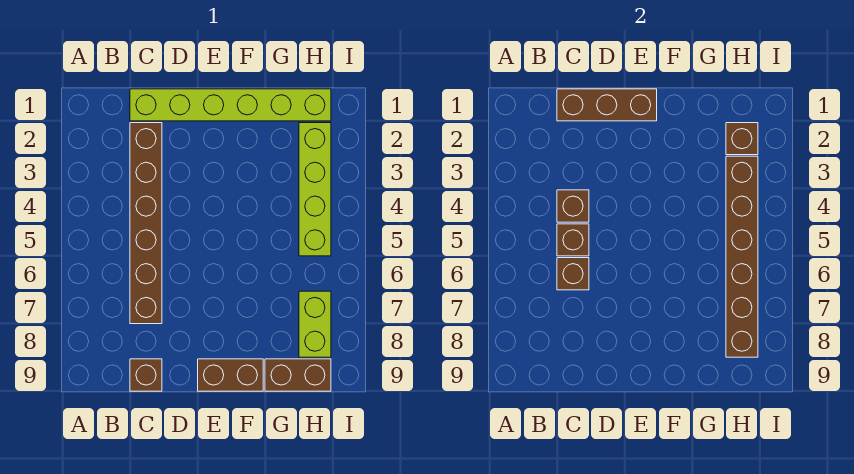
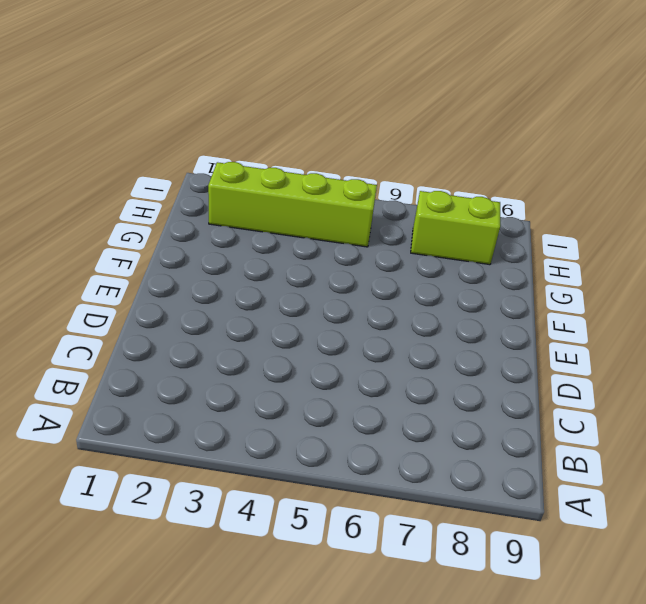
none -> lime 1x6 brick [130,89,331,121]
none -> brown 1x6 brick [130,123,162,324]
none -> brown 1x1 brick [130,359,162,391]

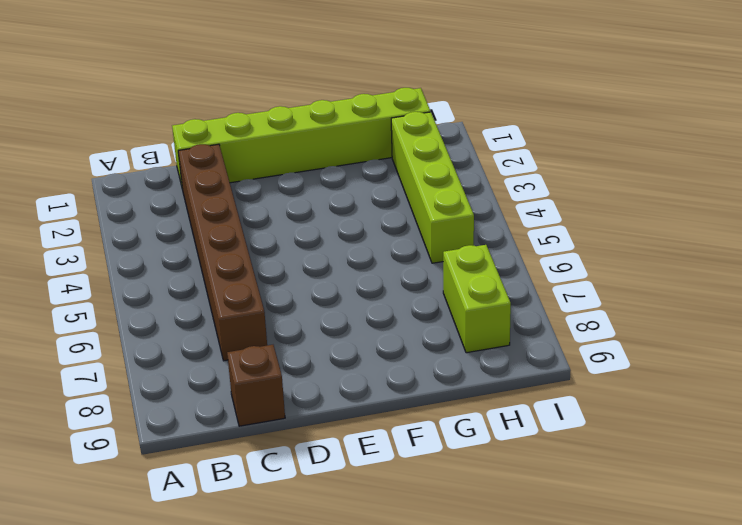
none -> brown 1x2 brick [198,359,263,391]
none -> brown 1x2 brick [265,359,331,391]
none -> brown 1x3 brick [557,89,657,121]

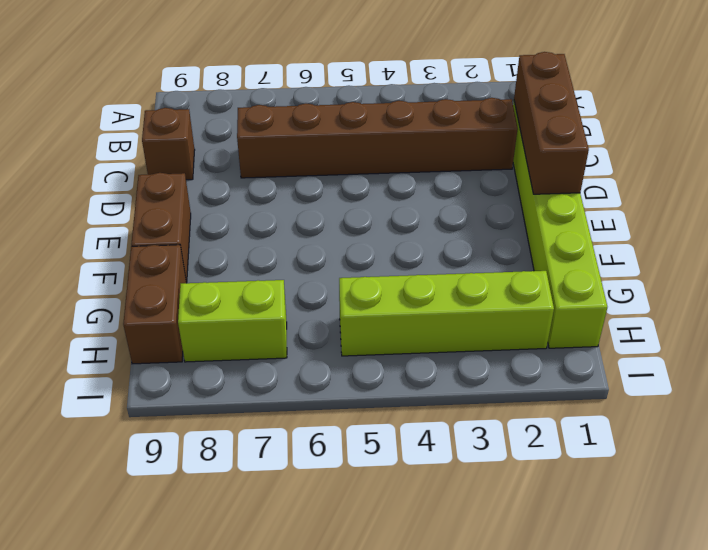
none -> brown 1x1 brick [557,190,589,222]
none -> brown 1x1 brick [557,224,589,256]
none -> brown 1x1 brick [557,258,589,290]

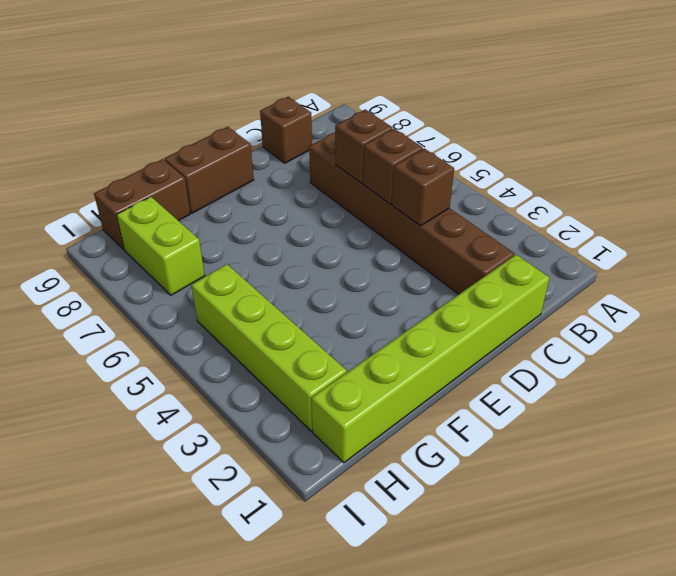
none -> brown 1x3 brick [557,89,657,121]
none -> brown 1x1 brick [726,123,758,155]
none -> brown 1x6 brick [726,156,758,357]

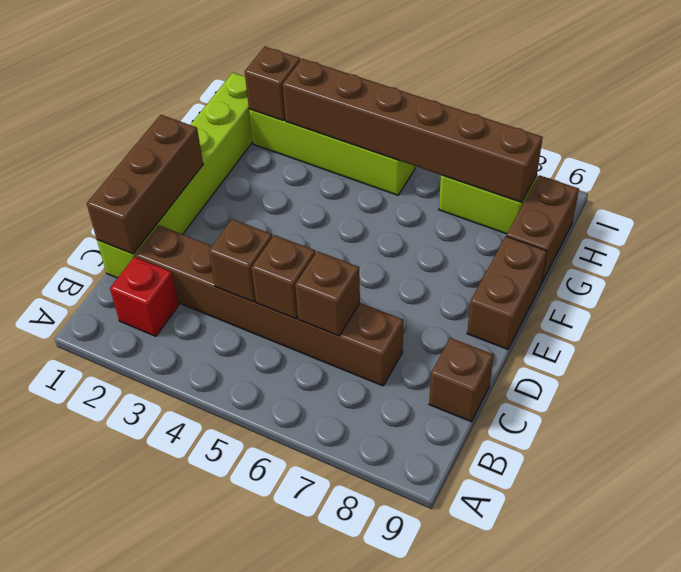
red 1x1 brick [110,257,179,336] -> none

